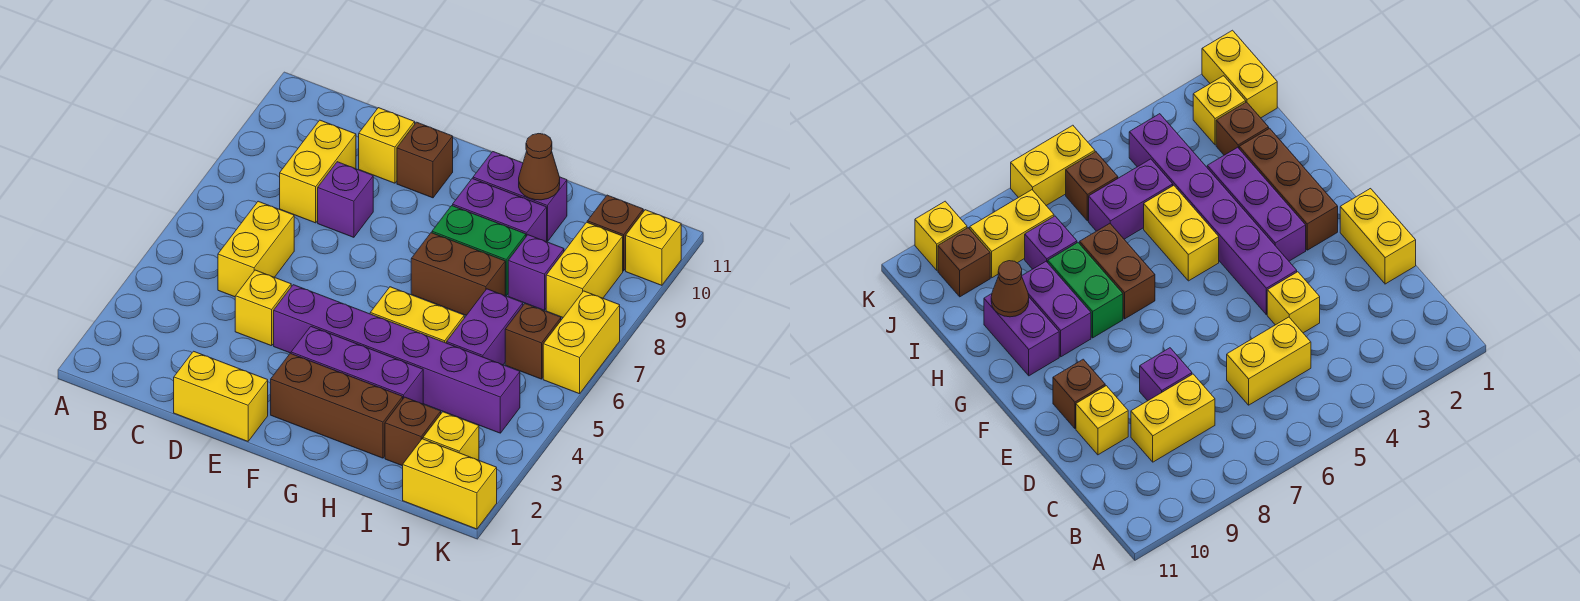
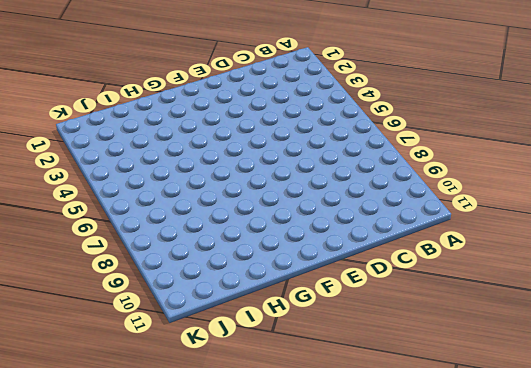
none -> yellow 1x2 brick [218,201,294,297]
none -> yellow 1x2 brick [280,120,356,223]
none -> yellow 1x2 brick [174,351,268,441]

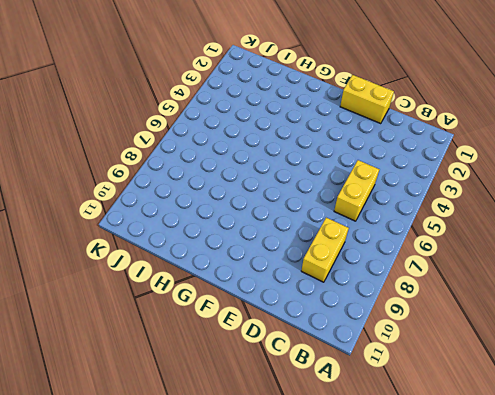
none -> yellow 1x1 brick [235,270,291,346]
none -> purple 1x1 brick [318,162,373,237]
none -> yellow 1x1 brick [359,108,415,183]

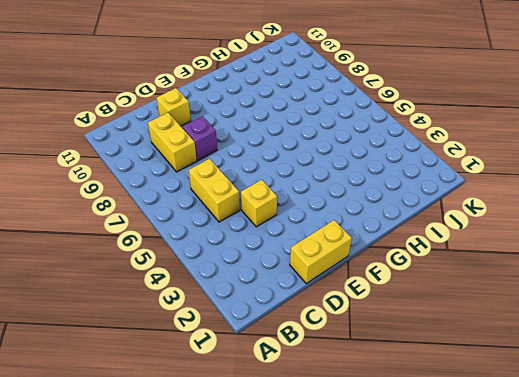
none -> purple 1x6 brick [274,285,520,433]
none -> brown 1x1 brick [397,122,453,198]
none -> brown 1x3 brick [271,353,403,458]

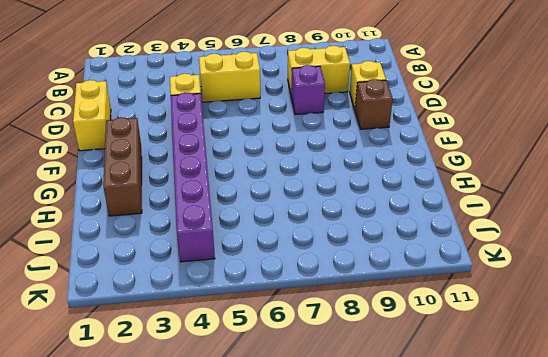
none -> purple 1x3 brick [291,327,423,404]
none -> yellow 1x2 brick [370,287,464,343]
none -> brown 1x2 brick [411,233,505,315]

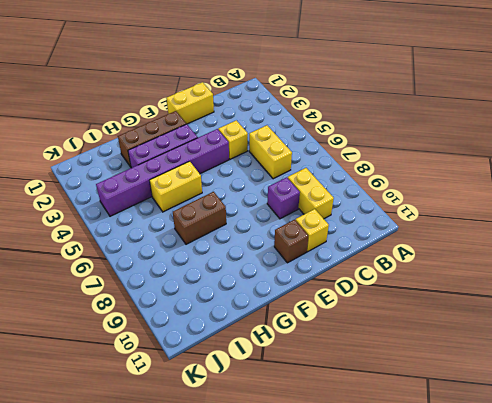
none -> green 1x2 brick [432,206,526,296]
none -> purple 1x2 brick [453,179,547,242]
none -> purple 1x2 brick [473,152,567,242]

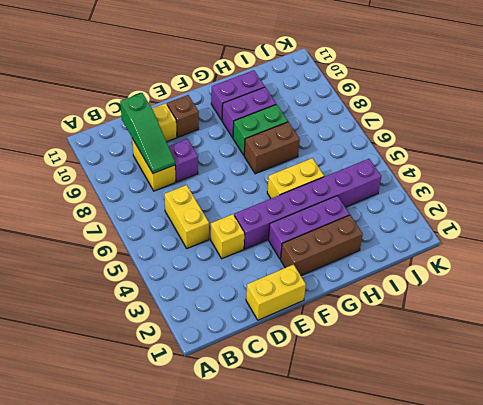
green 1x3 slope [120,93,175,173] -> none
none -> brown 1x1 brick [385,397,441,466]
none -> purple 1x2 brick [447,289,523,365]
none -> purple 1x1 brick [508,235,564,310]

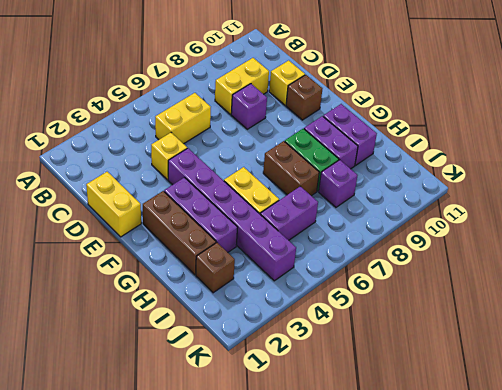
none -> yellow 1x2 brick [403,439,497,529]
none -> yellow 1x1 brick [423,412,479,460]
none -> brown 1x1 brick [505,304,561,379]

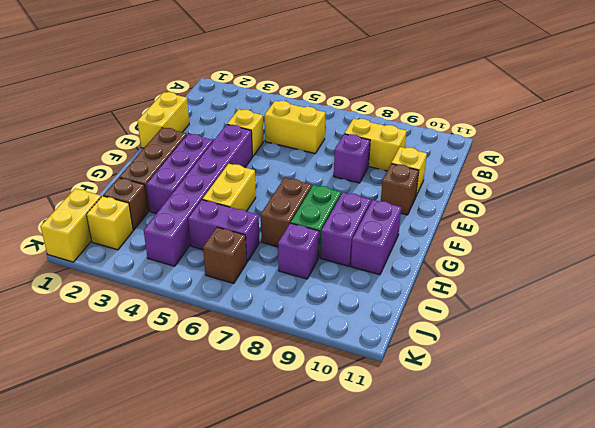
none -> yellow 1x2 brick [546,222,623,317]
none -> brown 1x1 brick [587,195,643,271]
none -> yellow 1x2 brick [543,291,620,394]

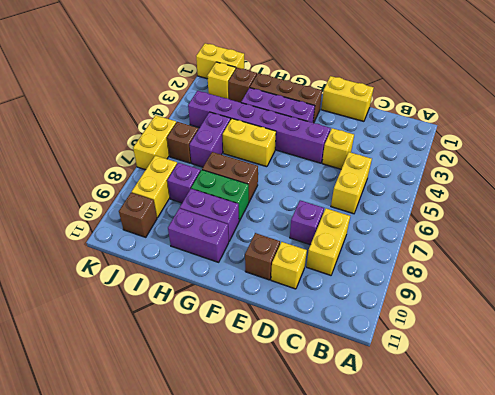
none -> yellow 1x1 brick [626,210,681,285]
none -> brown 1x1 cone [519,134,560,200]

